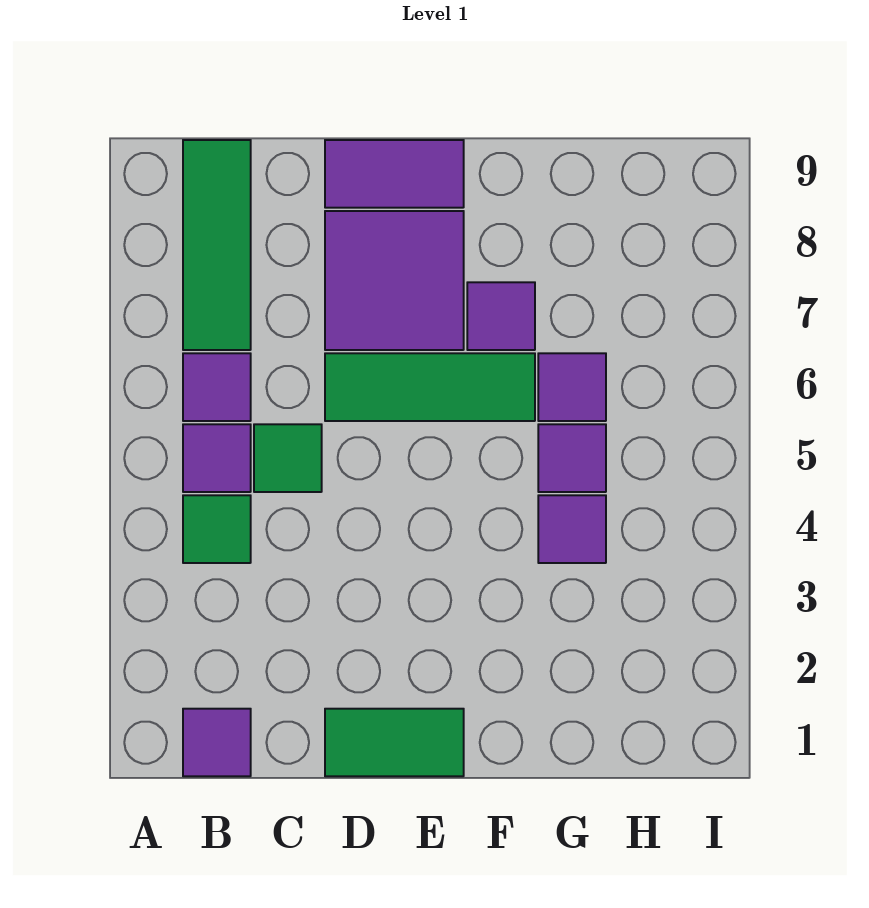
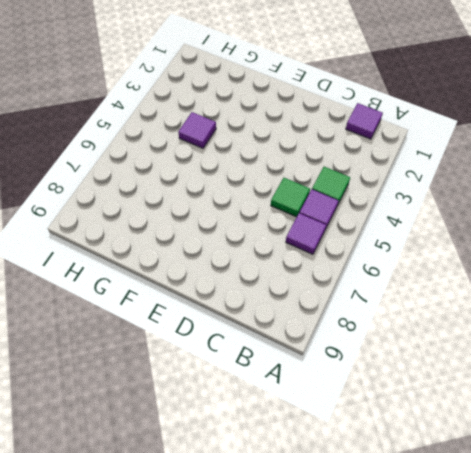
none -> green 1x3 tile [183,140,251,350]
none -> green 1x2 tile [325,709,464,776]
none -> green 1x3 tile [325,353,535,421]

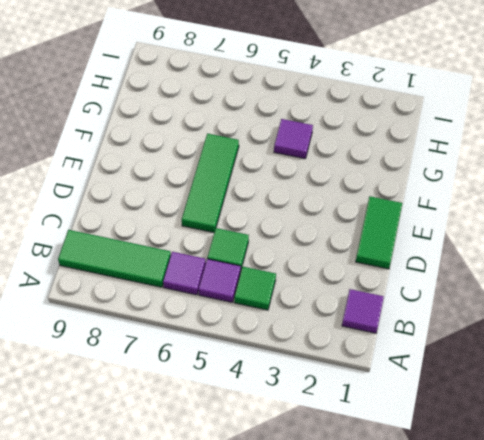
none -> purple 2x2 tile [325,211,464,350]
none -> purple 1x2 tile [325,140,464,208]
none -> purple 1x1 tile [467,282,535,350]

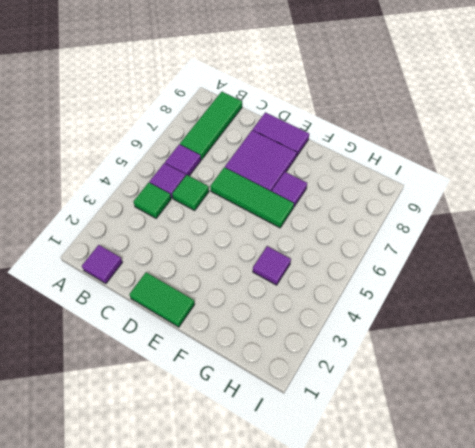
none -> purple 1x1 tile [538,424,606,492]
none -> purple 1x1 tile [538,353,606,421]

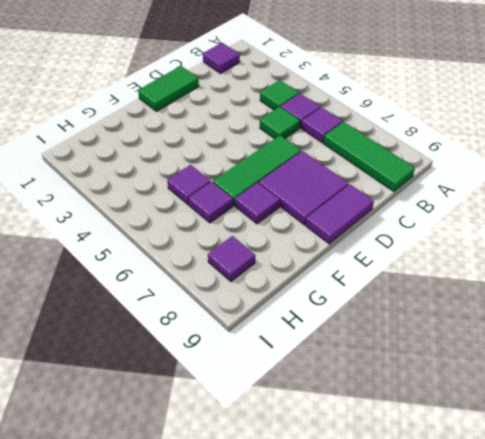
purple 1x1 tile [208,236,255,282] -> purple 1x1 tile moved to [538,495,606,563]

